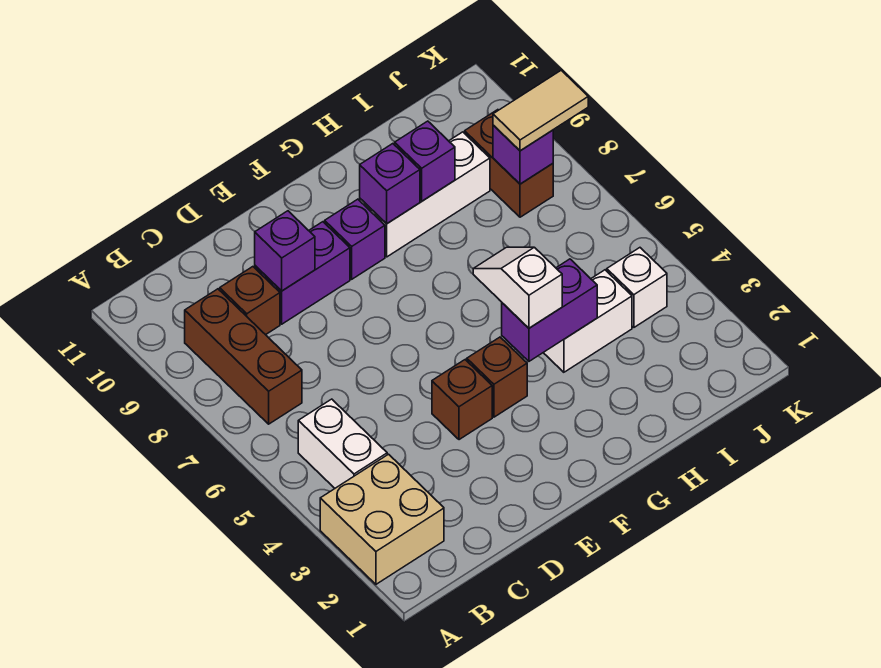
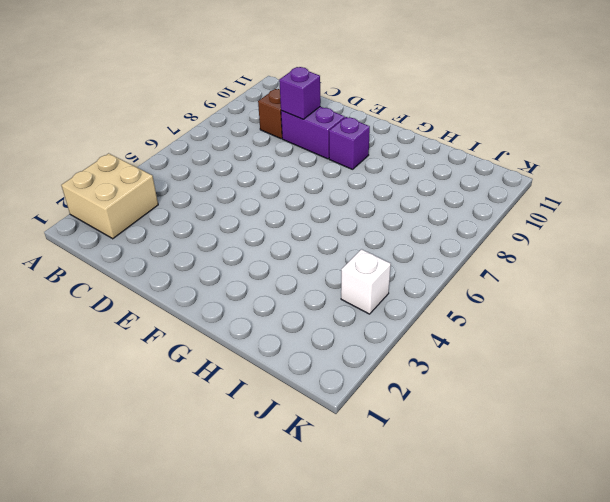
none -> white 1x2 brick [298,399,387,488]
none -> brown 1x3 brick [185,289,302,424]
none -> brown 1x1 brick [432,360,492,440]

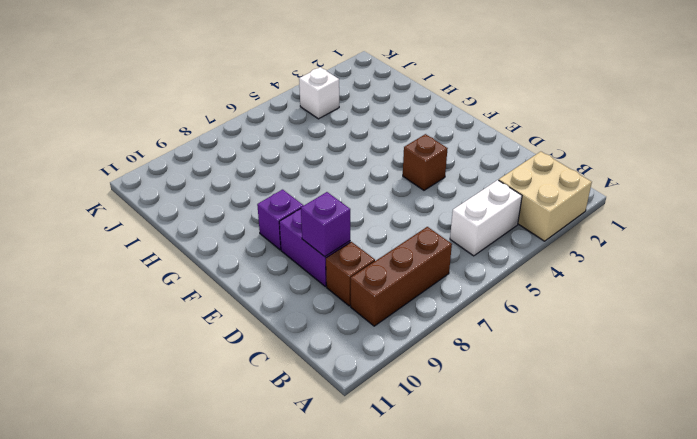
none -> brown 1x1 brick [467,337,527,417]
none -> white 1x3 brick [360,132,490,257]
none -> white 1x2 brick [543,270,632,372]

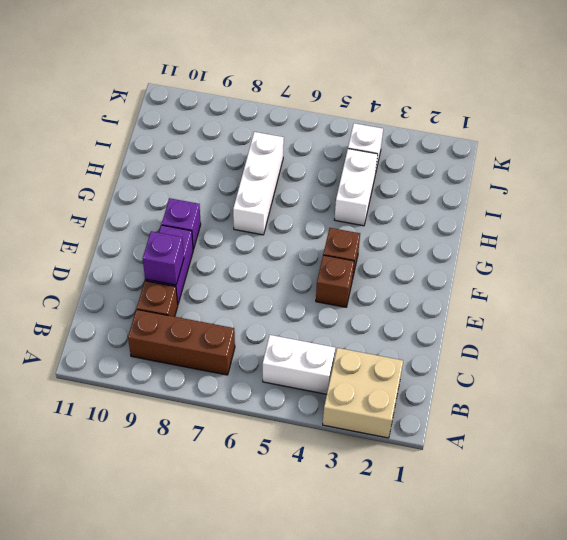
white 1x3 brick [233,132,284,235] -> white 1x3 brick moved to [360,132,490,257]
none -> brown 1x2 brick [465,110,553,217]
none -> purple 1x2 brick [502,259,597,361]
none -> purple 1x1 brick [360,144,420,224]

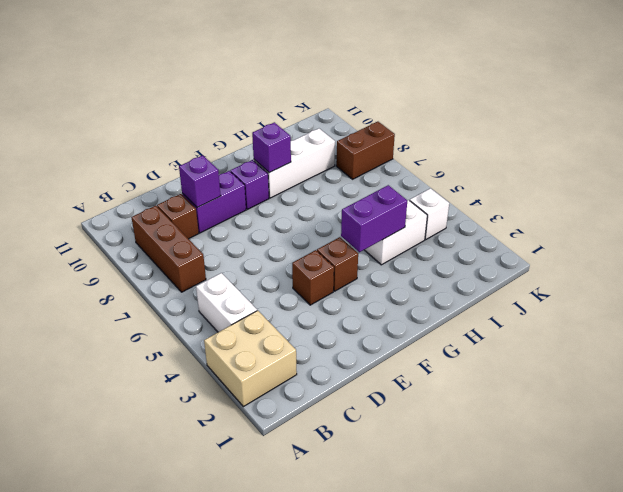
brown 1x2 brick [336,122,395,179] -> brown 1x2 brick turned to [465,110,553,217]
none -> purple 1x1 brick [395,121,455,201]
none -> purple 1x1 brick [493,125,553,184]
none -> white 1x2 slope [473,247,562,328]

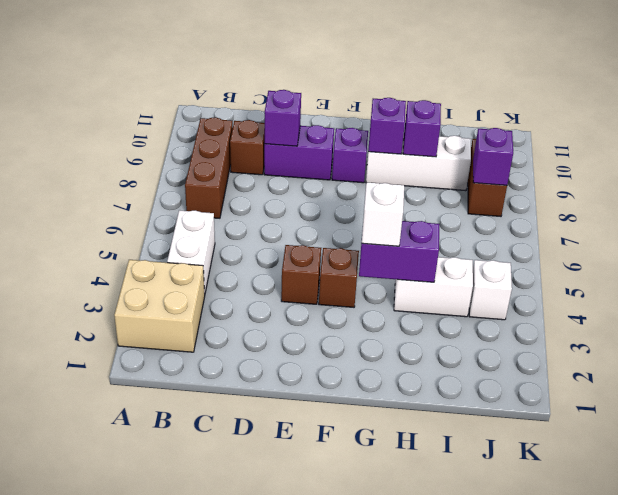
none -> tan 1x2 tile [493,70,588,151]

